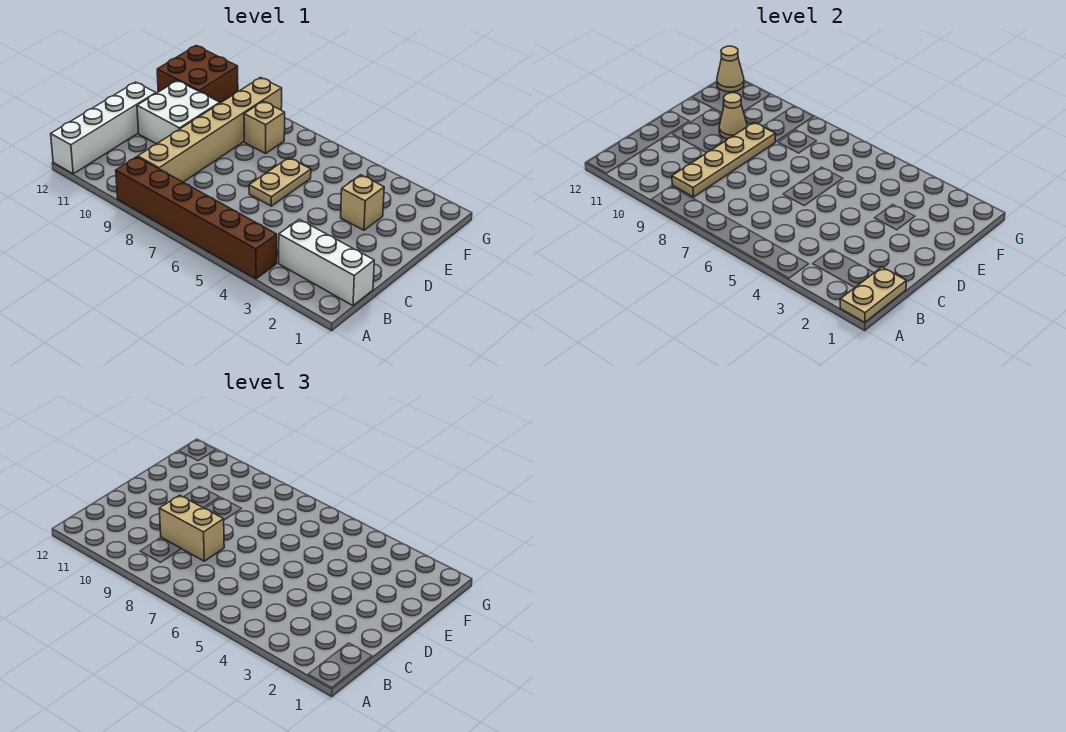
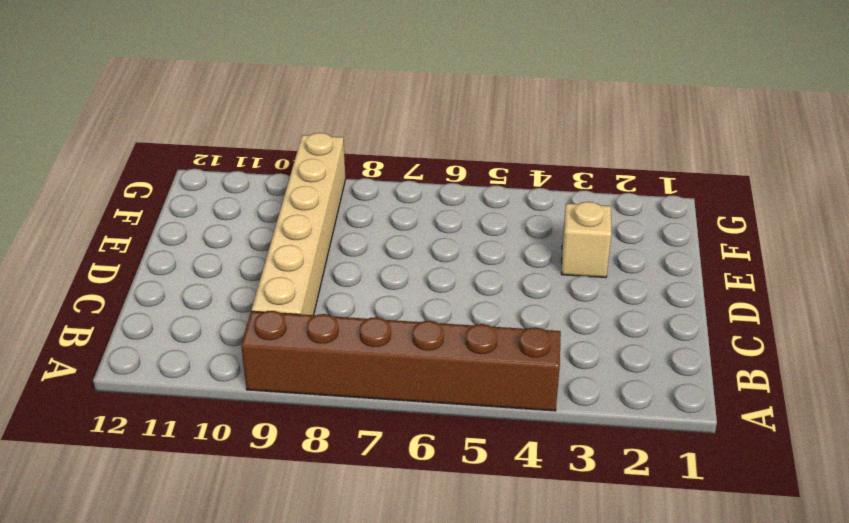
none -> white 1x4 brick [51,82,156,174]
none -> white 1x3 brick [279,219,374,306]
none -> tan 1x2 plate [249,158,311,206]

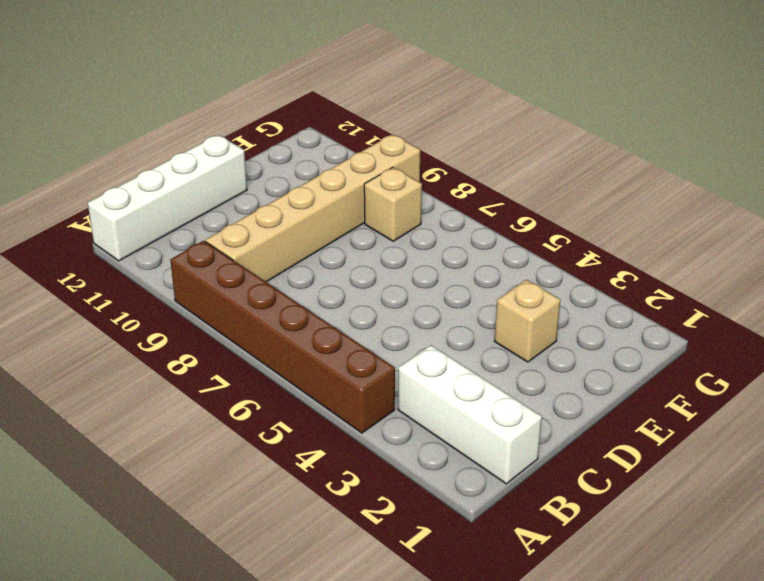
none -> tan 1x2 plate [249,158,311,206]
none -> white 2x2 brick [137,81,220,144]
none -> brown 2x2 brick [157,46,238,103]

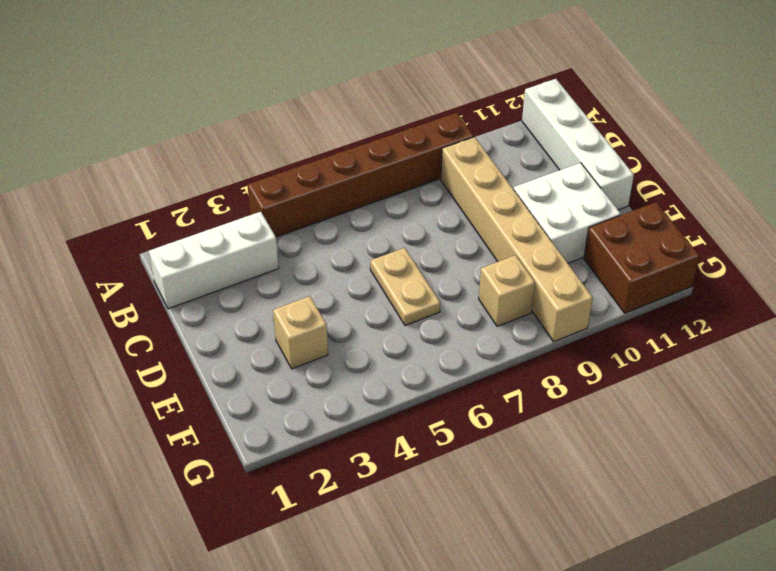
none -> tan 1x2 plate [840,267,906,322]
none -> tan 1x4 plate [672,122,775,197]
none -> tan 1x1 cone [719,93,747,139]

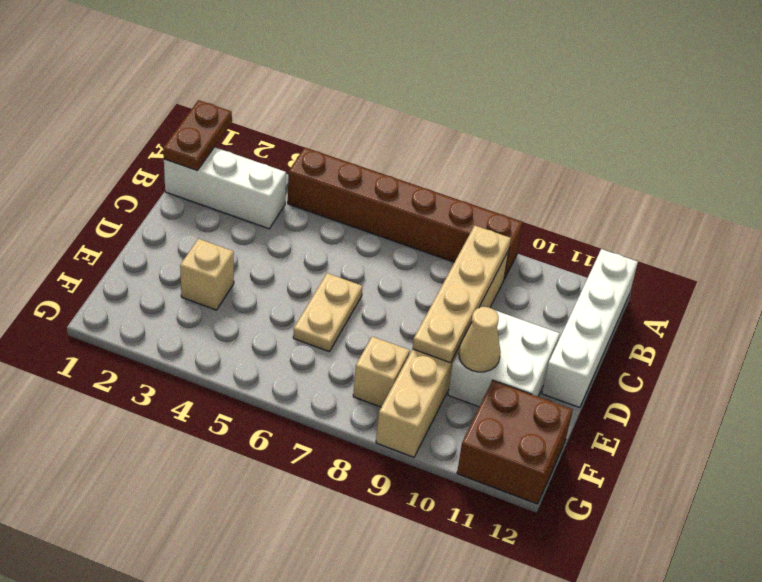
brown 1x2 plate [163,100,232,171] -> tan 1x2 plate [840,267,906,322]
none -> tan 1x1 cone [717,46,744,92]
none -> tan 1x2 brick [159,495,224,561]

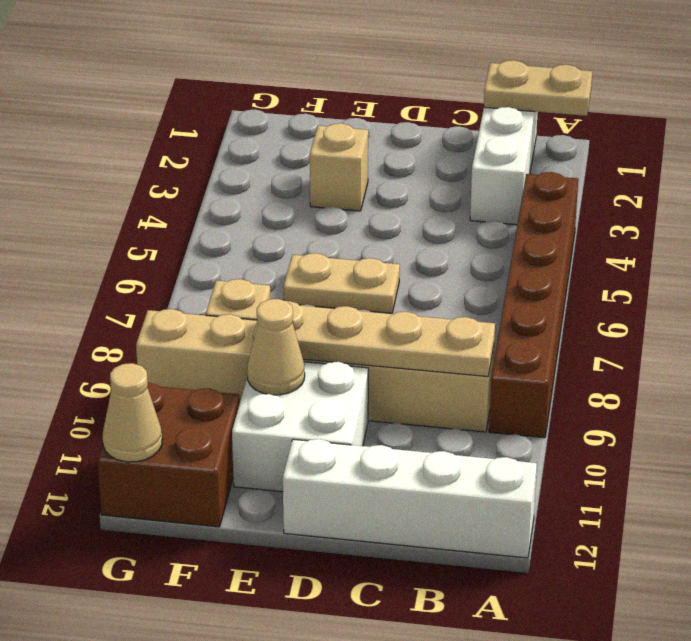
none -> tan 1x2 brick [159,495,224,561]

